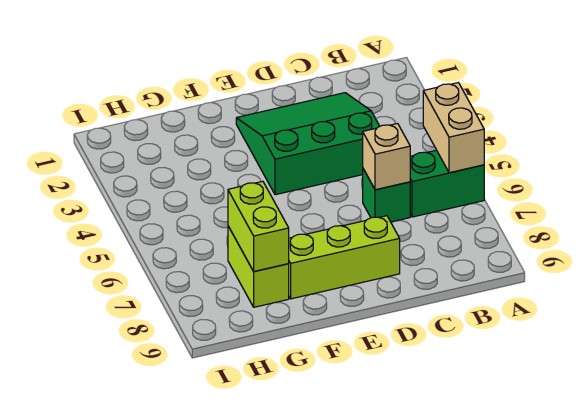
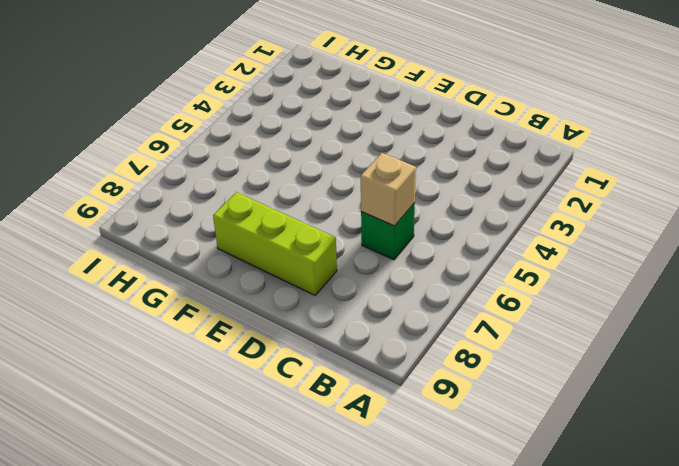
none -> green 1x2 brick [410,150,484,217]
none -> green 3x3 slope [236,93,380,195]

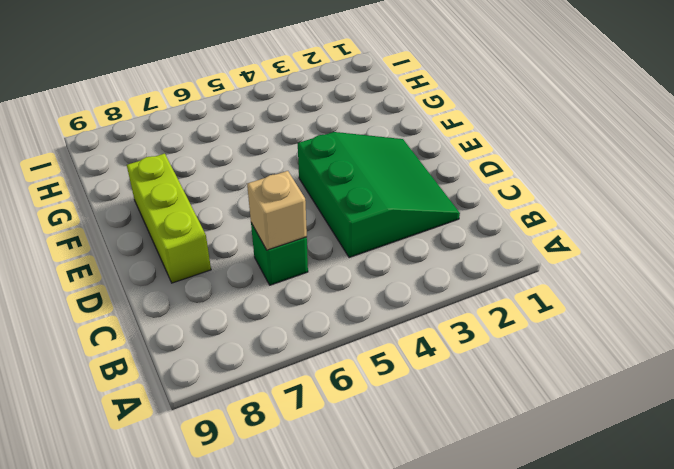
none -> green 1x2 brick [410,150,484,217]
none -> lime 1x2 brick [228,226,289,307]

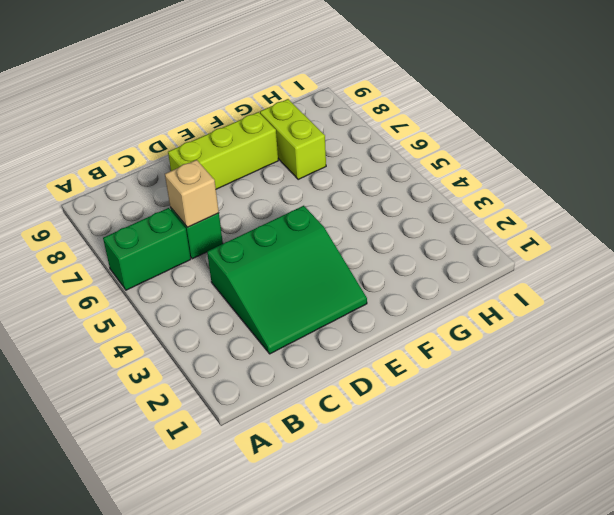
none -> tan 1x2 brick [423,83,484,173]
none -> lime 1x2 brick [228,181,289,271]

